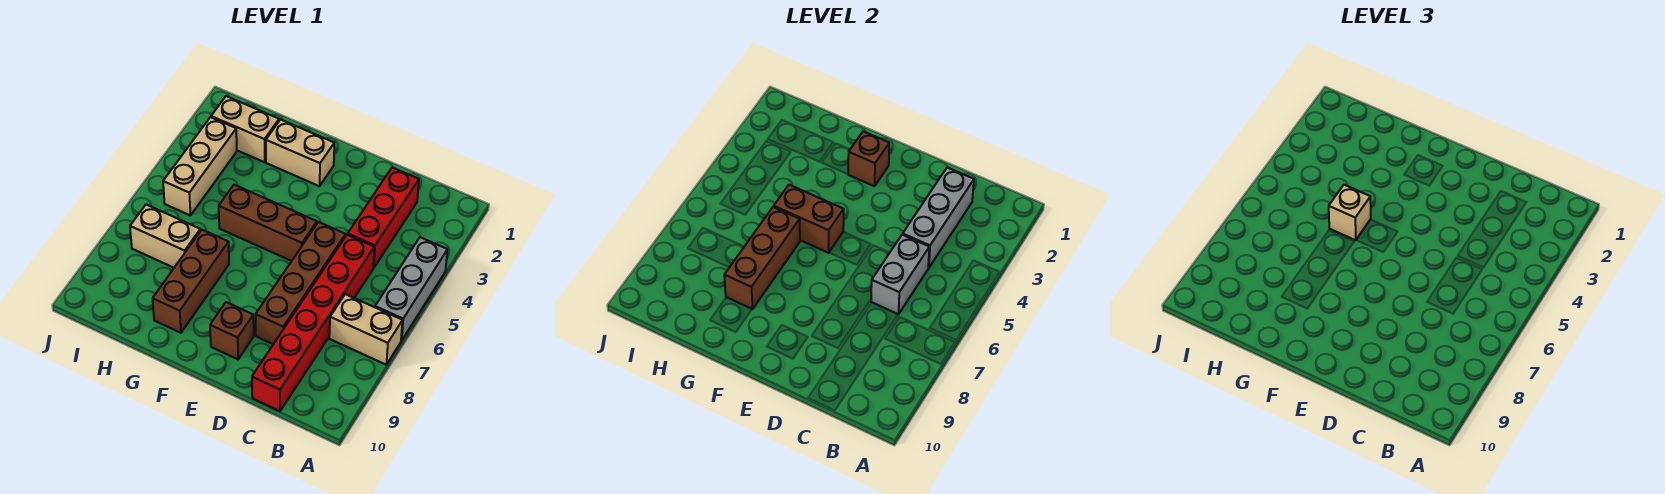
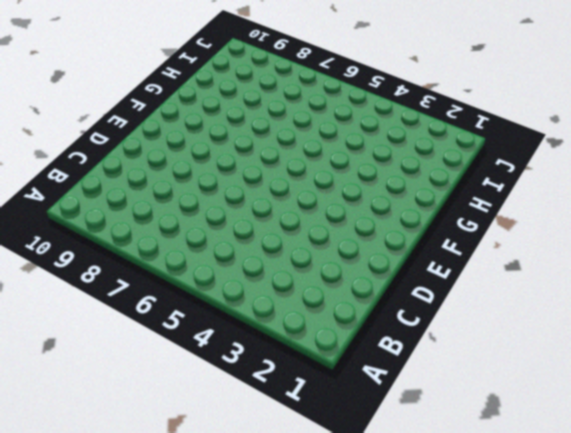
none -> grey 1x3 brick [375,237,447,341]
none -> tan 1x2 brick [329,294,403,365]
none -> red 1x3 brick [348,167,419,268]

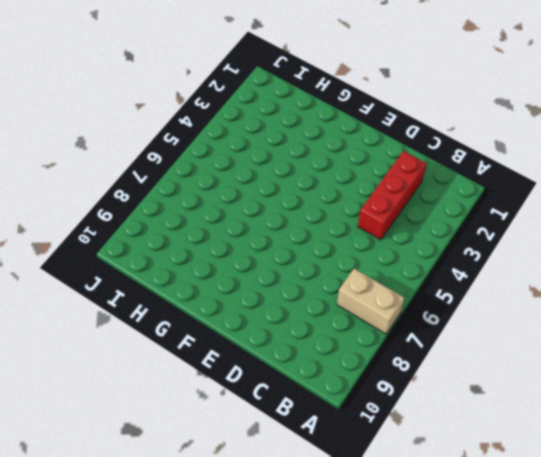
none -> grey 1x3 brick [375,237,447,341]
none -> red 1x6 brick [252,235,374,411]
none -> brown 1x4 brick [256,222,346,344]

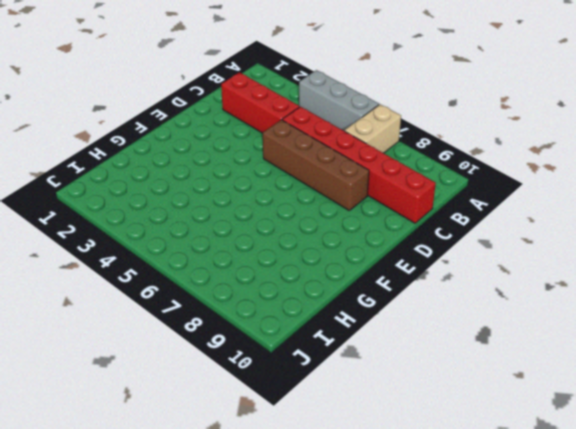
none -> brown 1x3 brick [219,185,317,261]
none -> brown 1x1 brick [210,302,254,359]
none -> tan 1x2 brick [266,120,334,186]

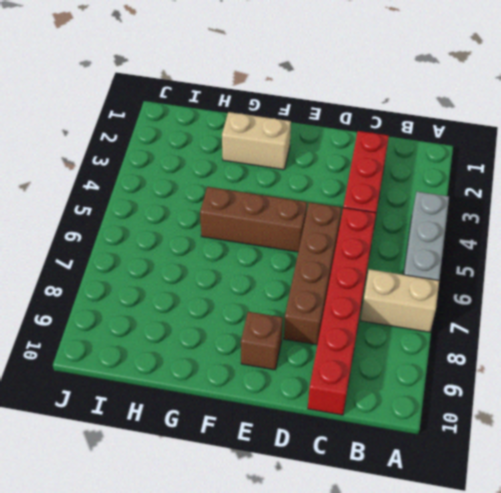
none -> brown 1x3 brick [153,230,229,333]
none -> tan 1x2 brick [211,96,279,162]
none -> tan 1x2 brick [130,205,200,268]

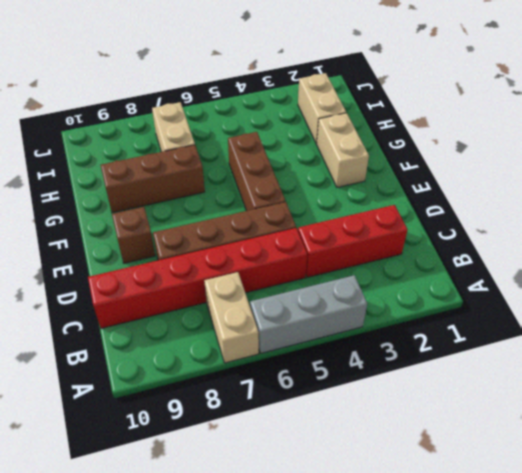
none -> tan 1x3 brick [163,117,237,216]
none -> grey 1x3 brick [903,167,974,268]
none -> grey 1x2 brick [871,235,929,314]

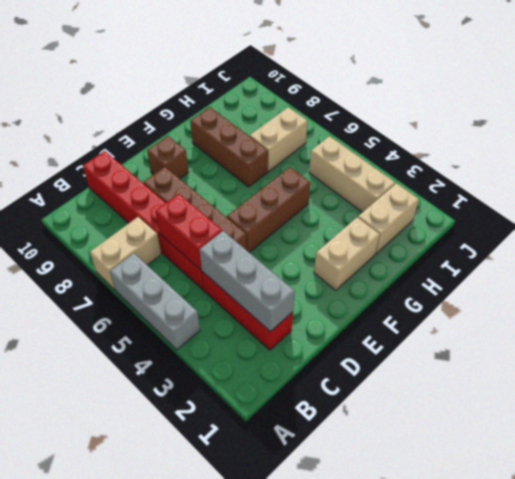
red 1x2 brick [155,194,222,270] -> grey 1x2 brick [871,235,929,314]
none -> brown 1x1 brick [848,131,889,186]
none -> brown 1x2 brick [774,185,844,253]
none -> brown 1x3 brick [724,207,800,309]

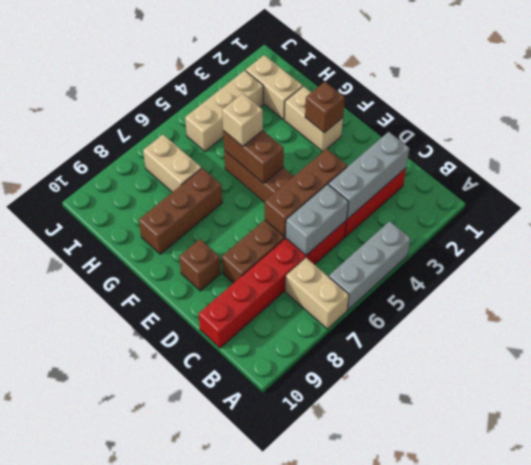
brown 1x3 brick [265,149,347,237] -> brown 1x3 brick moved to [724,207,800,309]

